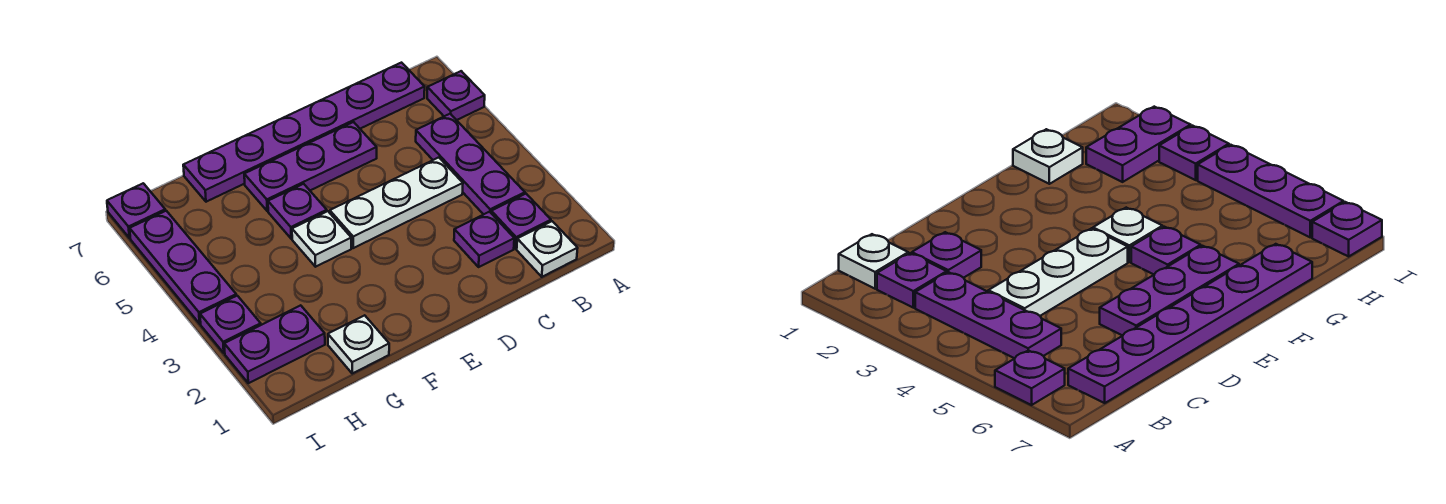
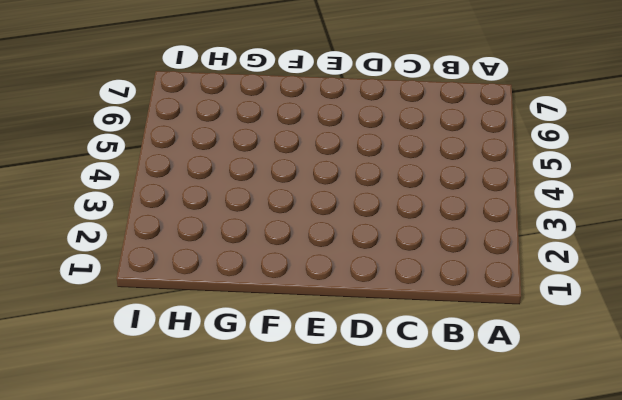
none -> purple 1x1 plate [427,71,485,120]
none -> white 1x1 plate [517,221,578,277]
none -> purple 1x1 plate [491,194,551,249]

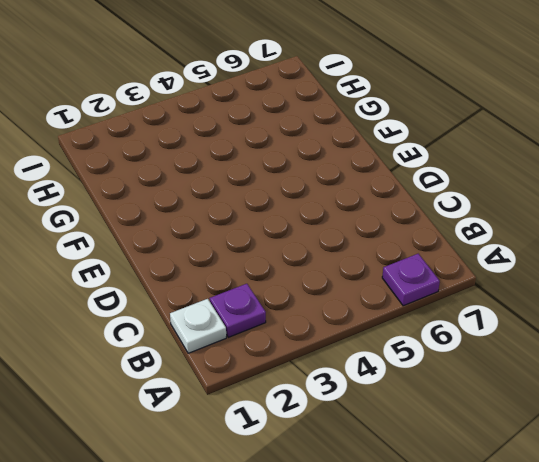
none -> purple 1x3 plate [416,114,525,215]
none -> purple 1x6 plate [183,63,425,202]
none -> purple 1x1 plate [454,212,514,267]

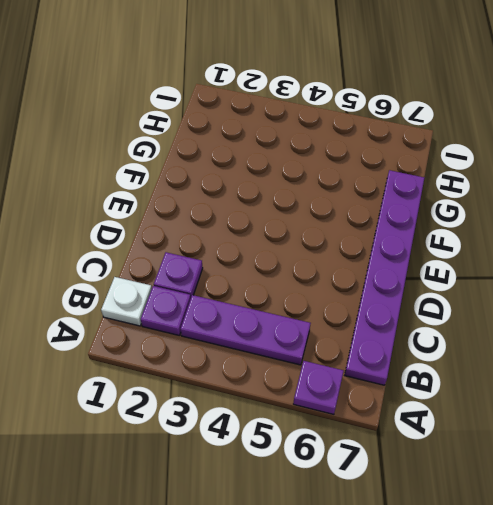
none -> white 1x3 plate [330,158,463,248]
none -> purple 1x3 plate [244,122,377,211]
none -> white 1x1 plate [292,211,351,267]

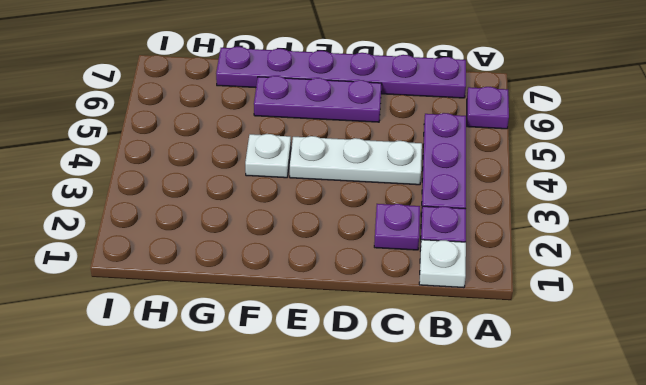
none -> purple 1x1 plate [268,184,327,239]
none -> white 1x1 plate [328,315,389,373]
none -> purple 1x2 plate [224,305,325,383]

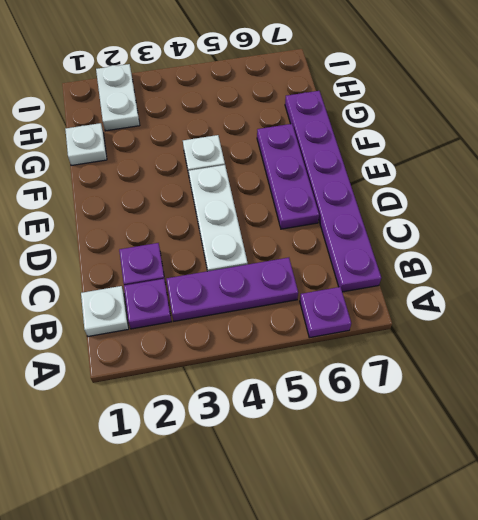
white 1x2 plate [96,64,140,131] -> purple 1x2 plate [224,305,325,383]
none -> purple 1x1 plate [268,184,327,239]
none -> purple 1x1 plate [200,296,261,353]
none -> purple 1x3 plate [130,211,236,324]

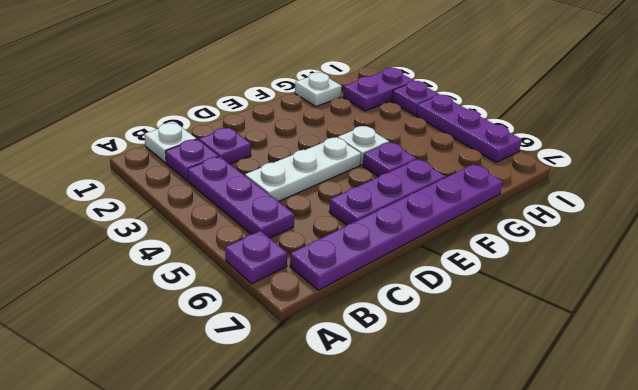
none -> purple 1x1 plate [107,183,165,238]

